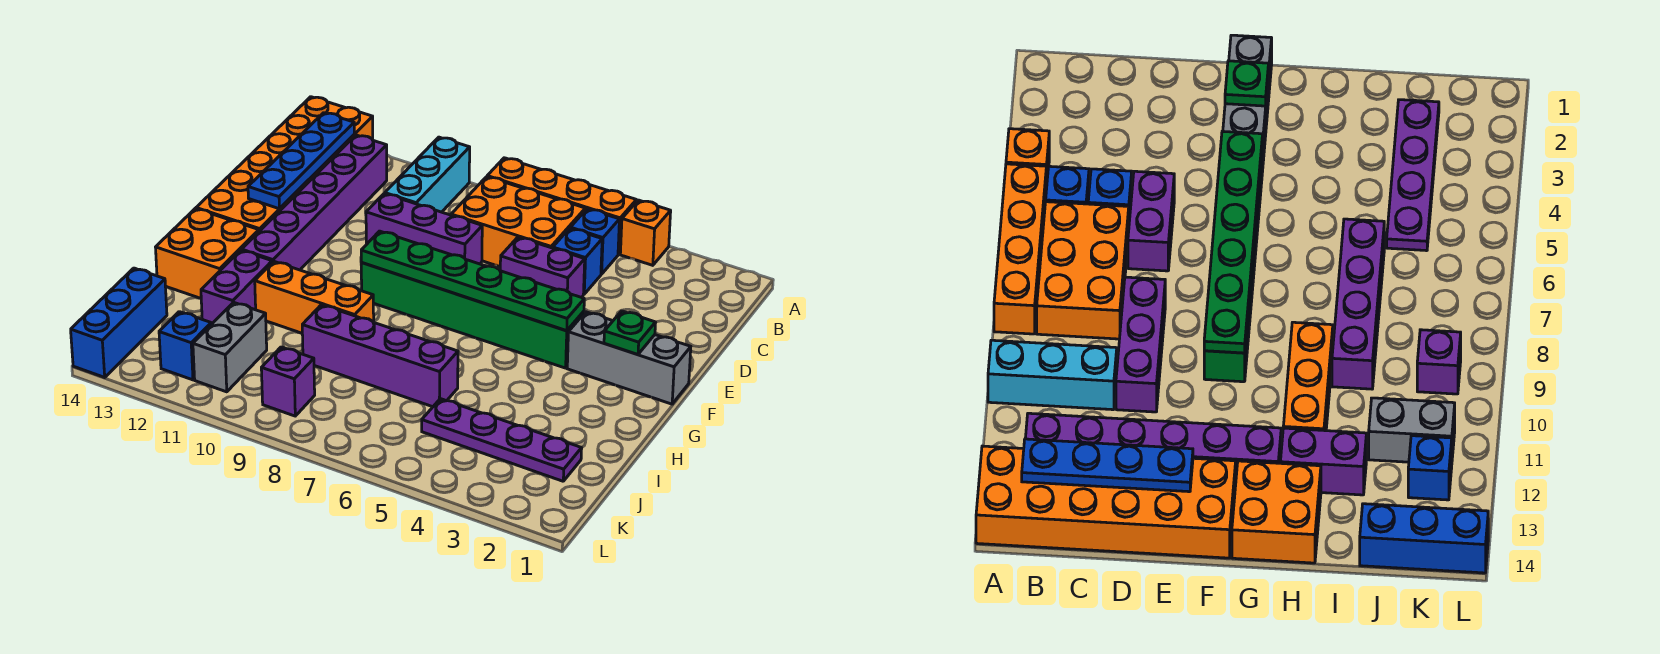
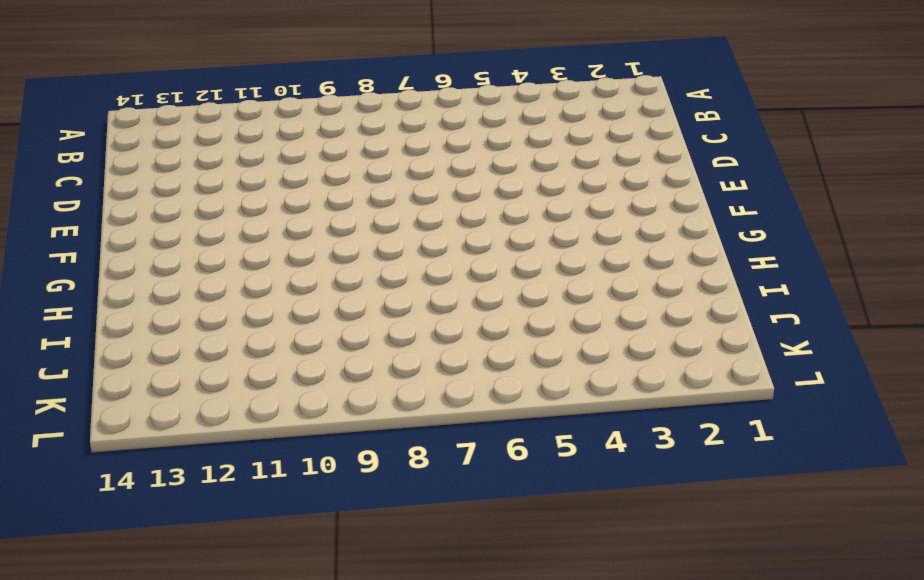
none -> orange 1x1 brick [620,200,671,265]
none -> orange 1x4 brick [487,158,636,254]
none -> cyan 1x3 brick [385,137,470,212]

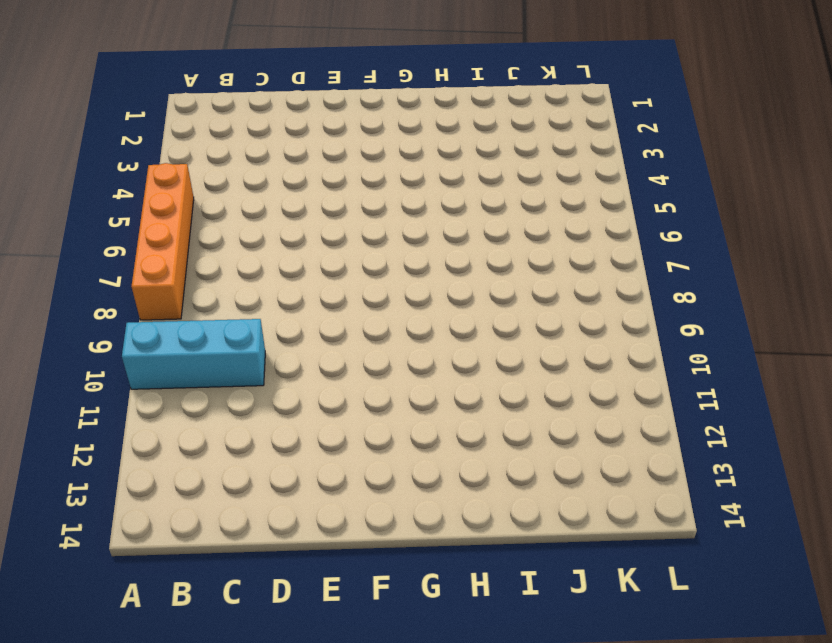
none -> orange 1x1 brick [620,200,671,265]
none -> orange 2x6 brick [196,97,373,231]
none -> blue 1x1 brick [570,209,619,274]

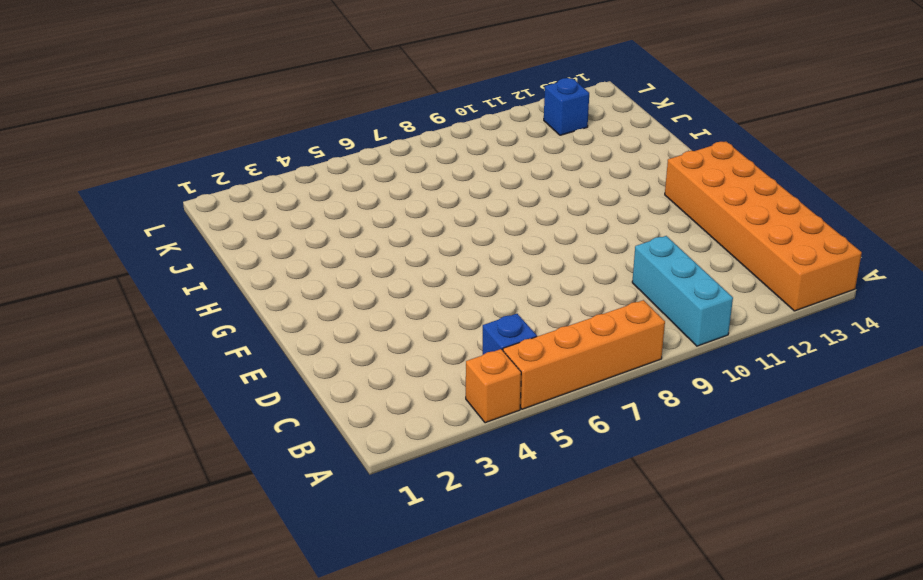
none -> orange 2x3 brick [451,177,585,267]
none -> purple 1x6 brick [242,135,387,270]
none -> blue 1x1 brick [553,228,602,294]

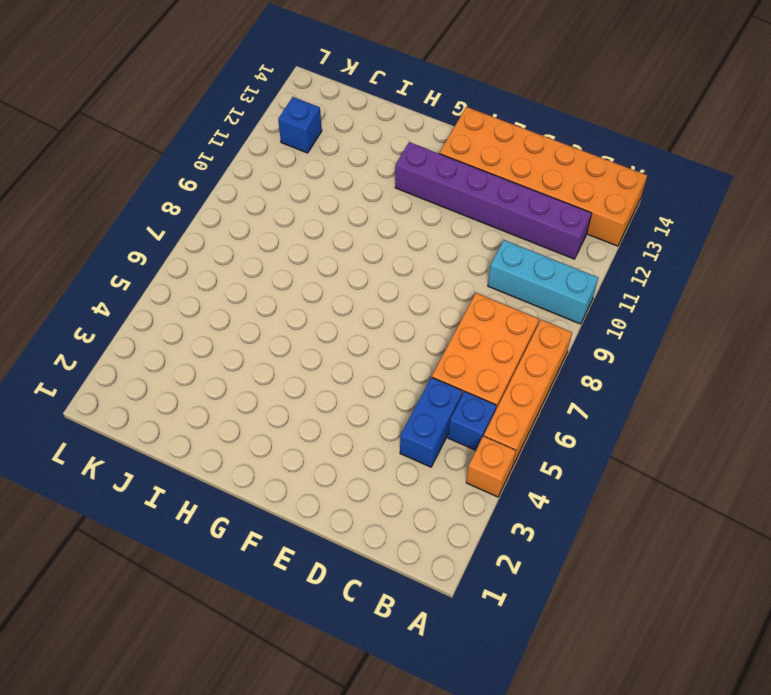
blue 1x2 brick [400,377,463,467] -> blue 1x1 brick [553,228,602,294]
none -> purple 1x2 brick [500,237,585,298]
none -> purple 1x3 brick [366,194,482,264]
none -> grey 1x3 brick [567,312,691,404]

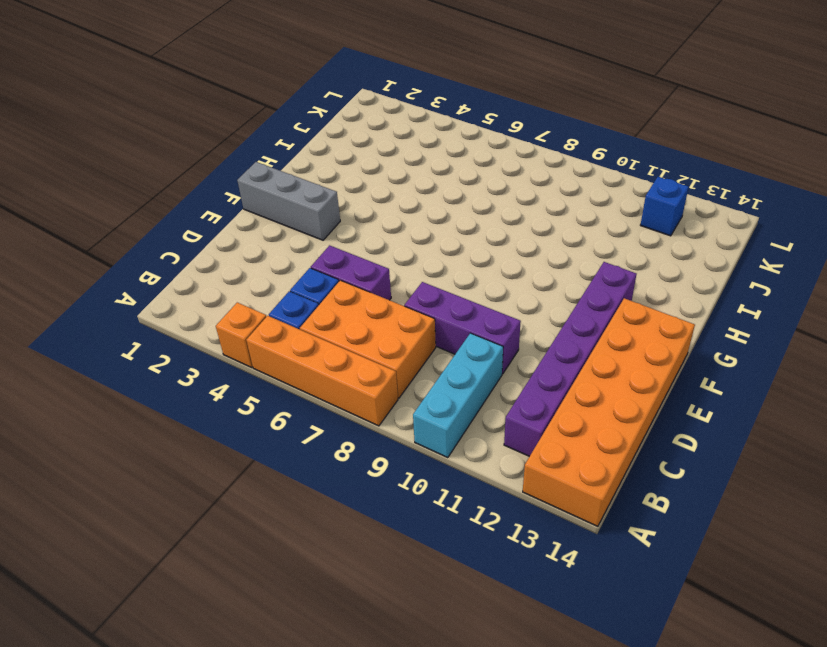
none -> green 1x6 brick [361,263,584,368]
none -> orange 2x2 brick [156,209,259,299]
none -> orange 1x3 brick [255,262,374,333]

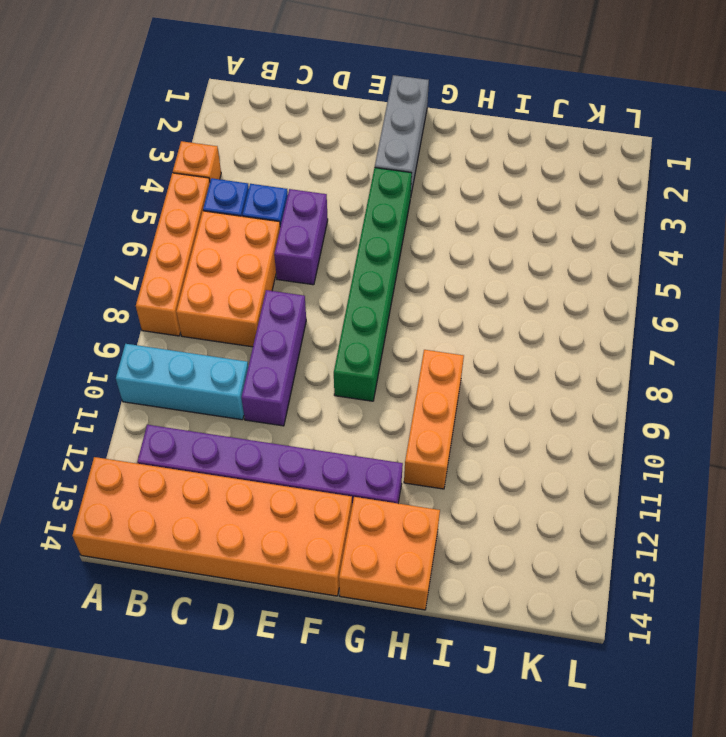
none -> purple 1x2 brick [201,250,272,325]
none -> purple 1x4 brick [302,305,458,407]
none -> purple 1x4 plate [422,399,582,481]

